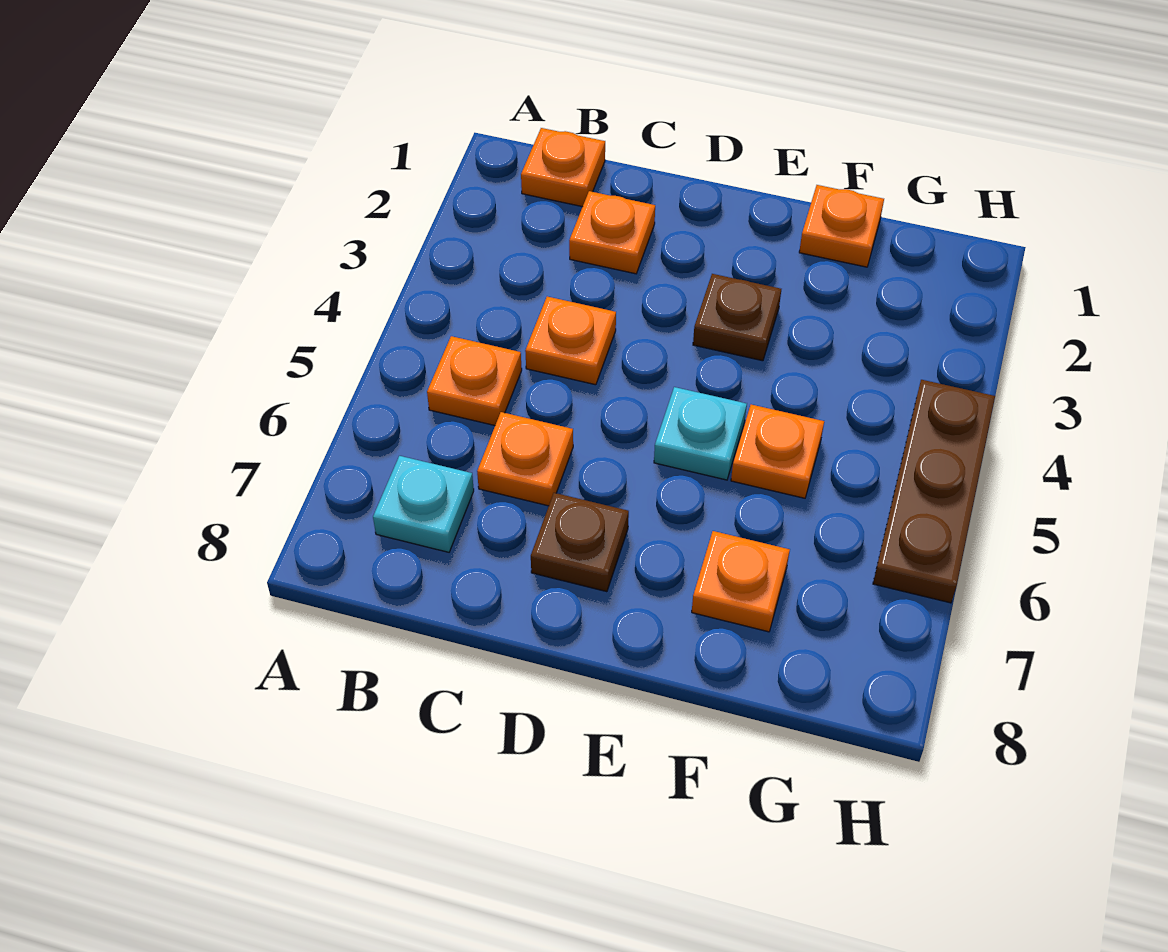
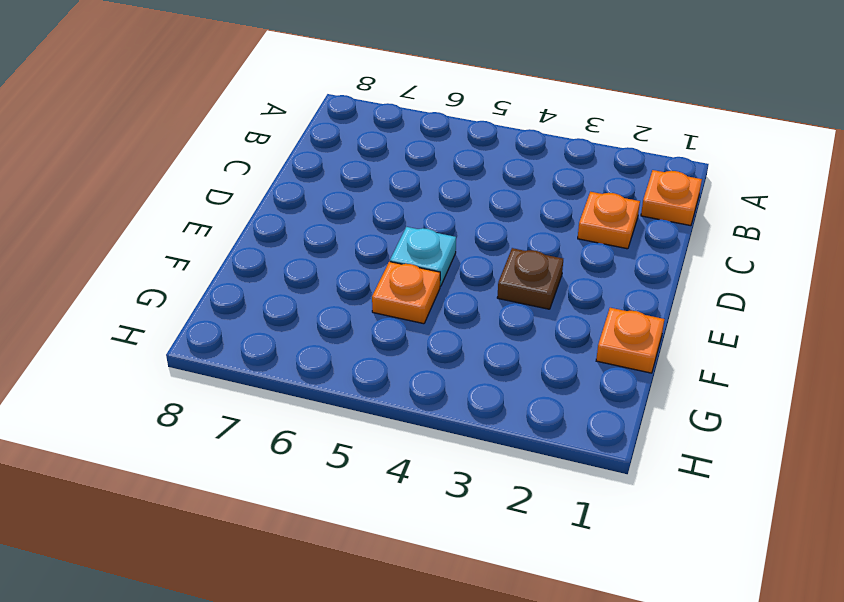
none -> orange 1x1 plate [427,336,522,425]
none -> cyan 1x1 plate [373,456,474,552]
none -> orange 1x1 plate [525,297,616,385]

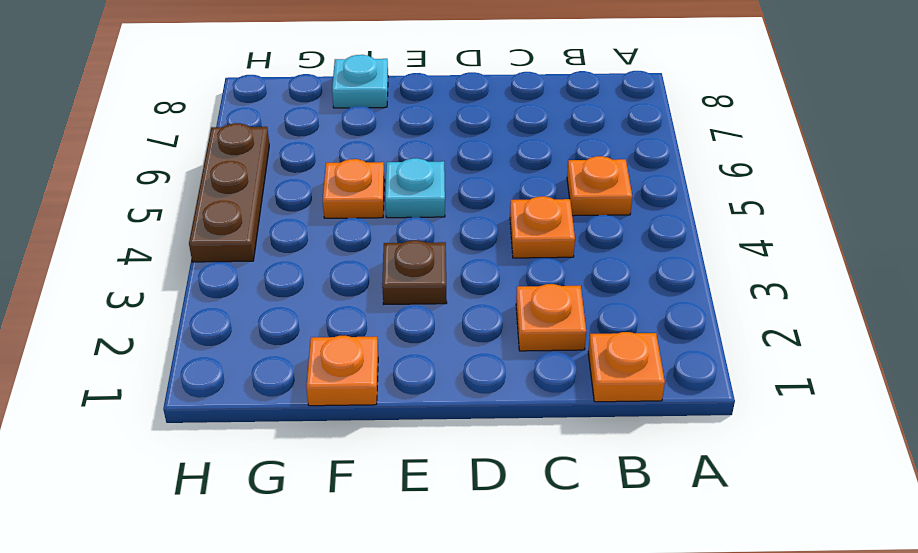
cyan 1x1 plate [332,55,388,108] -> cyan 1x1 plate moved to [373,456,474,552]
none -> orange 1x1 plate [477,412,573,506]
none -> brown 1x1 plate [531,493,629,592]
none -> orange 1x1 plate [692,531,790,632]

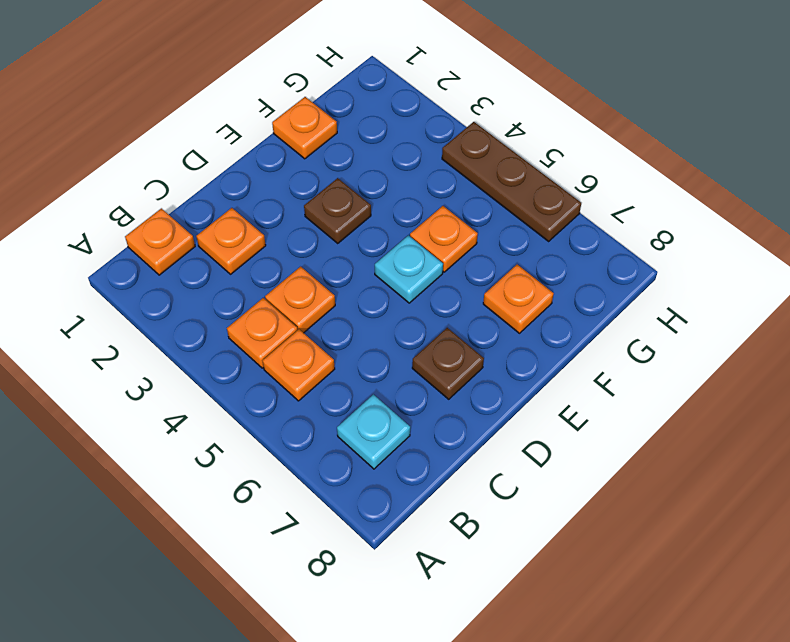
orange 1x1 plate [227,298,298,368] -> orange 1x1 plate moved to [477,412,573,506]

